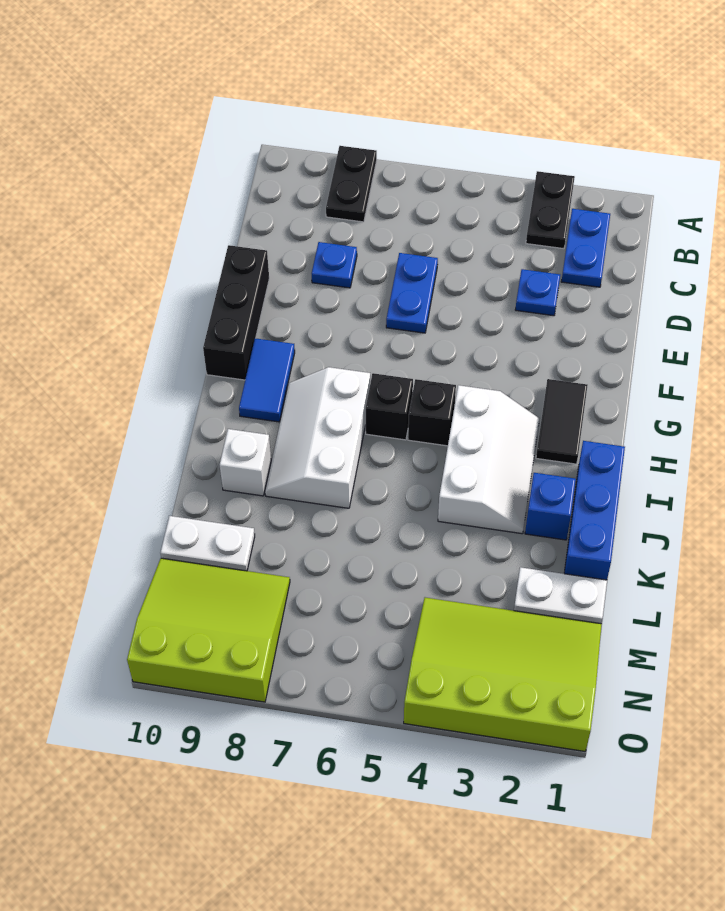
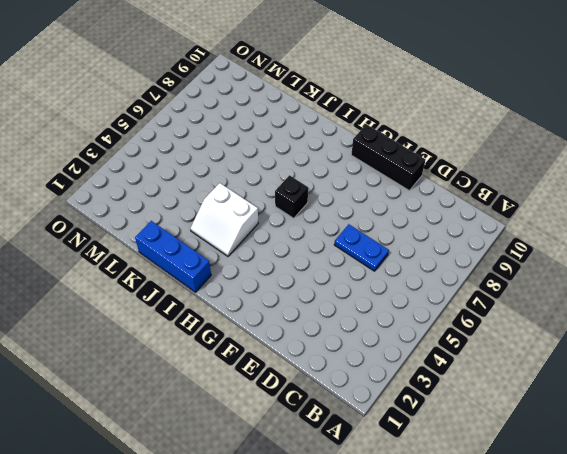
white 2x2 slope [190,183,258,256] -> white 2x3 slope [438,385,539,534]
none -> black 1x2 plate [526,171,575,249]
none -> black 1x2 plate [326,146,377,222]
none -> blue 1x2 plate [561,209,610,287]

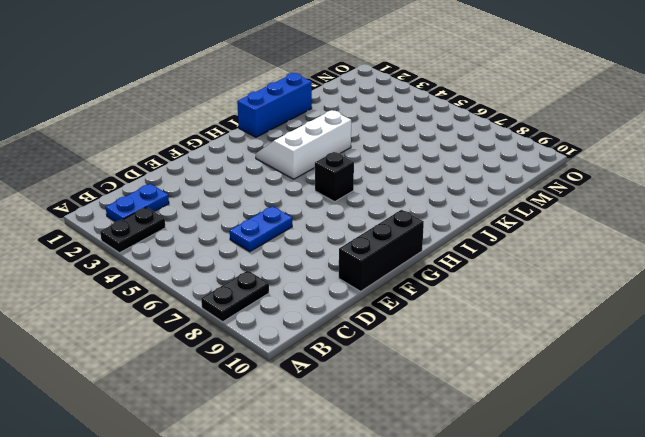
none -> blue 1x1 plate [515,269,560,316]
none -> blue 1x1 plate [312,242,357,288]
none -> black 1x2 tile [536,379,588,464]

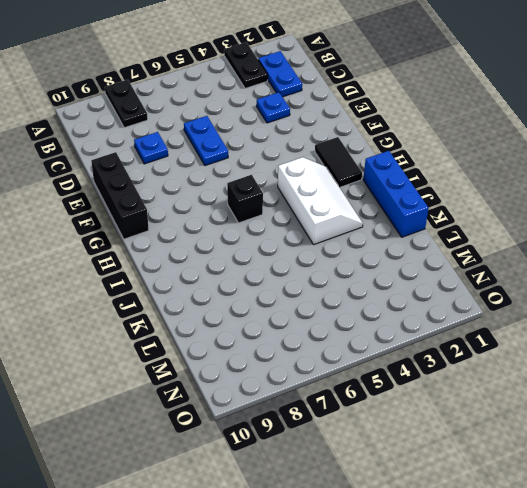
none -> blue 1x2 tile [239,338,295,422]
none -> black 1x1 brick [408,379,456,446]
none -> white 2x3 slope [265,367,370,508]

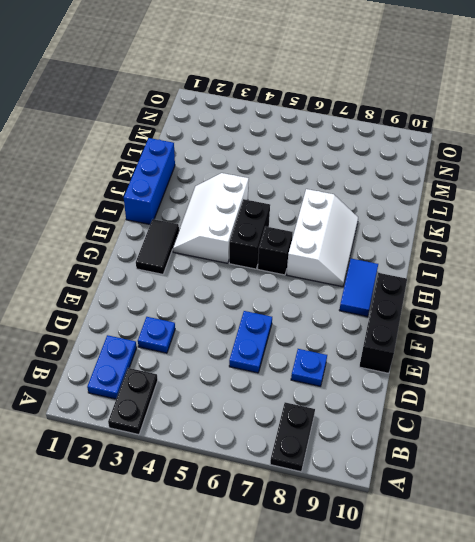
black 1x2 brick [229,199,270,269] -> black 1x1 brick [408,379,456,446]
none -> blue 1x1 brick [525,473,576,540]
none -> white 1x1 brick [220,429,271,496]
none -> white 1x2 plate [514,567,607,624]

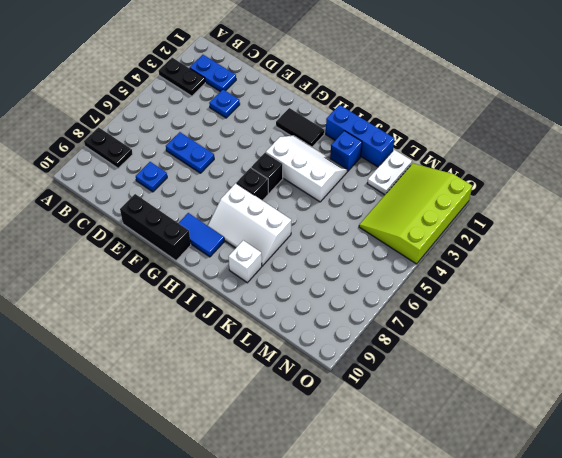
none -> white 1x2 plate [160,516,255,571]
none -> lime 3x3 slope [127,558,290,702]

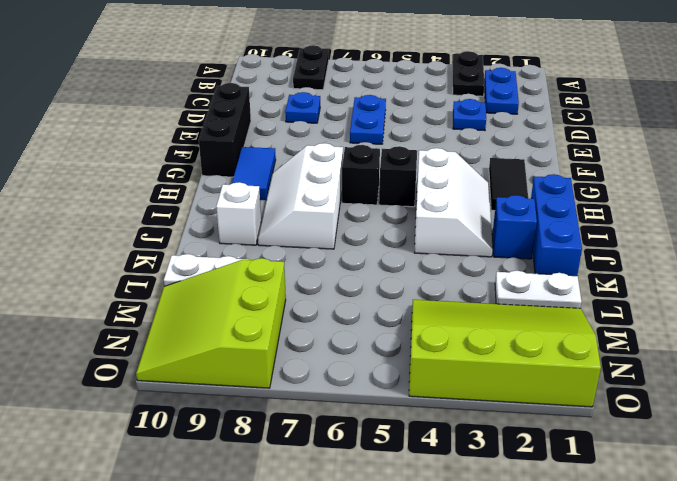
lime 3x3 slope [136,258,286,388] -> lime 3x3 slope turned to [127,558,290,702]

